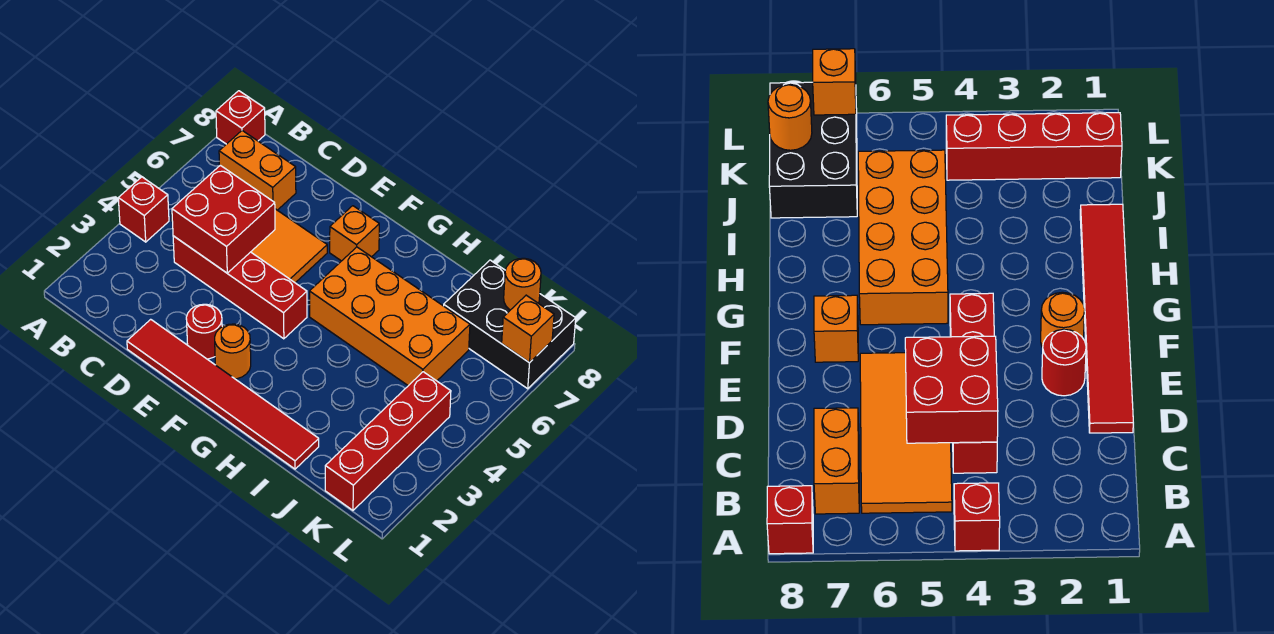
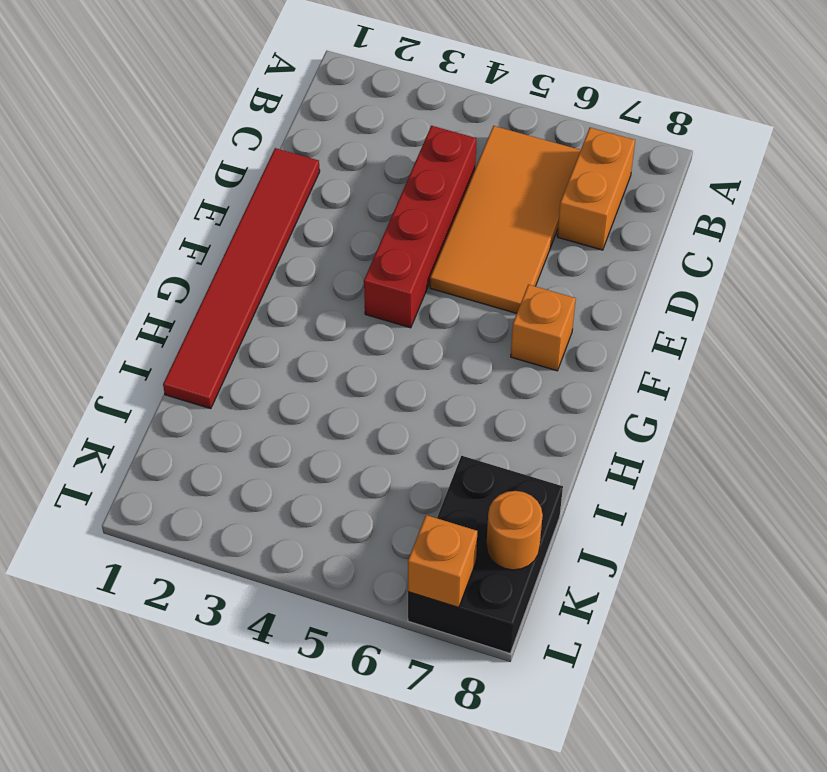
none -> red 1x1 brick [118,177,169,242]
none -> red 1x1 brick [216,91,265,144]
none -> red 1x1 round brick [186,304,222,359]

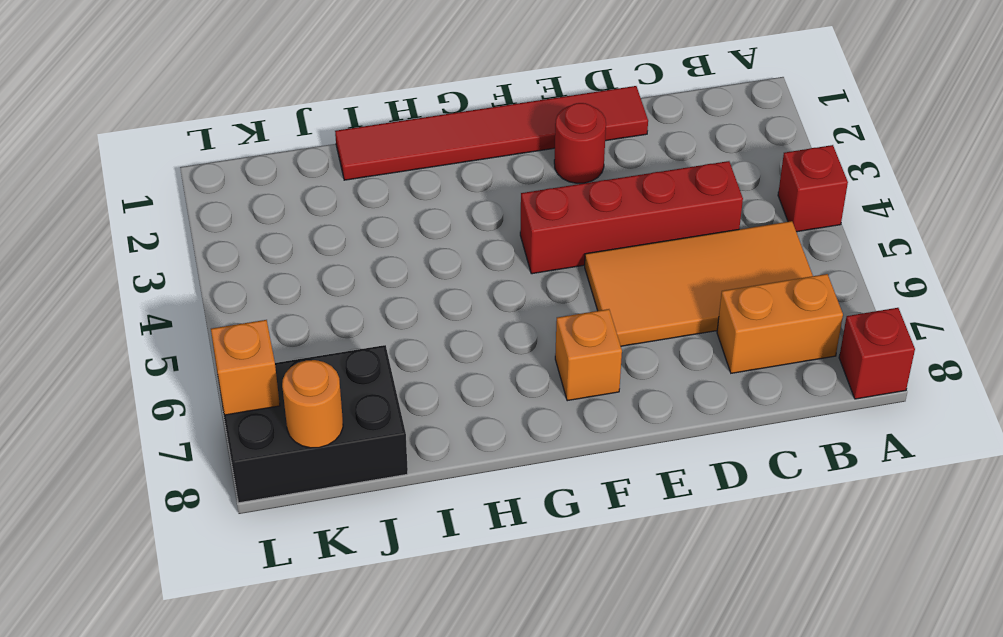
none -> orange 1x1 round brick [215,324,251,379]
none -> orange 2x4 brick [310,247,470,386]
none -> red 1x4 brick [325,372,451,510]

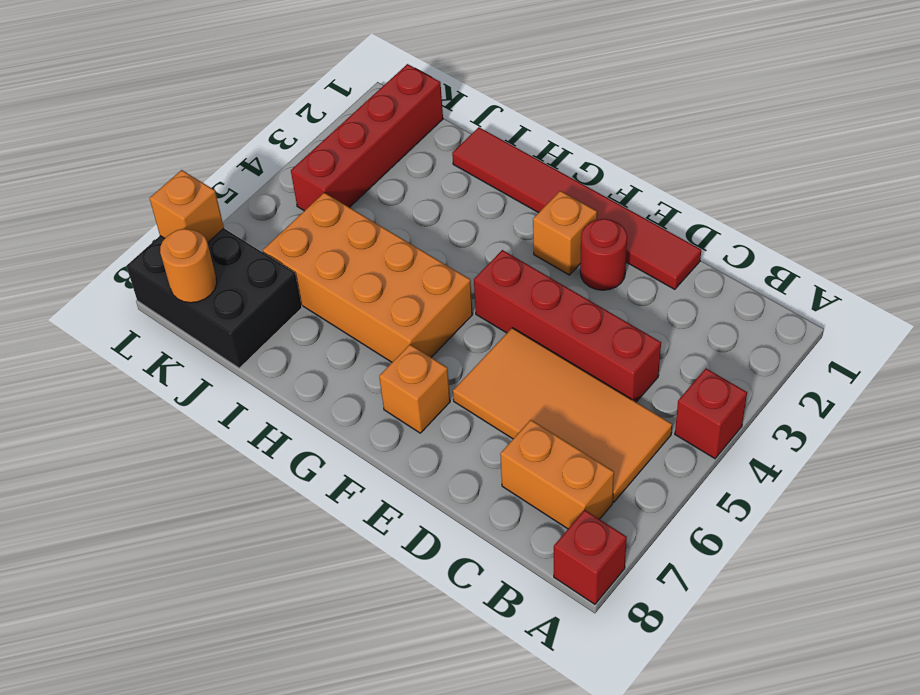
orange 1x1 brick [533,191,597,275] -> orange 1x1 round brick [215,324,251,379]
none -> red 2x2 brick [172,165,275,273]

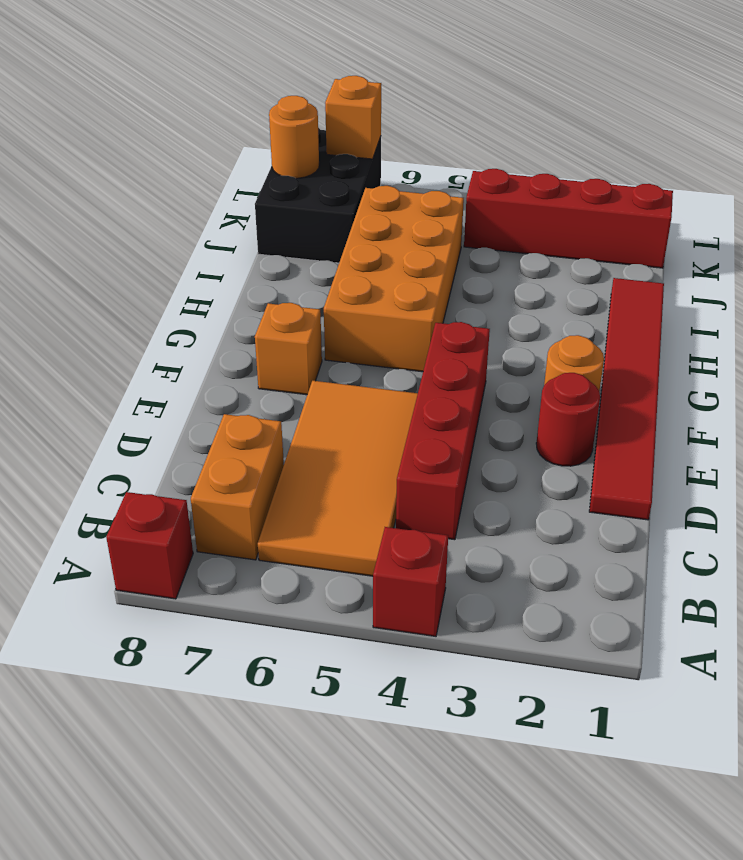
none -> red 2x2 brick [172,165,275,273]

